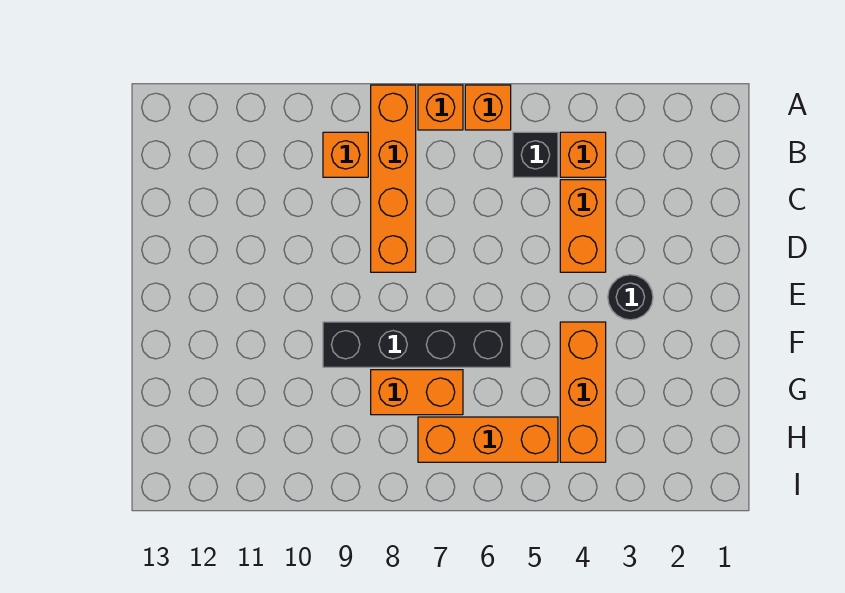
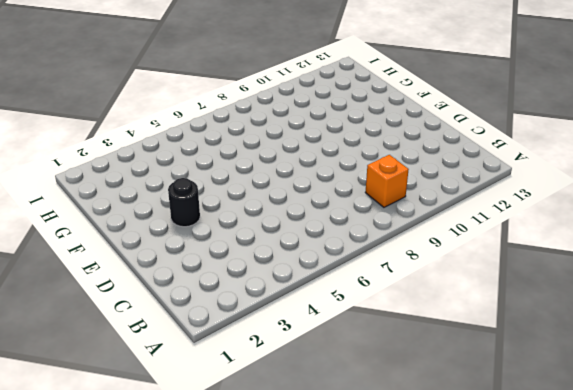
none -> orange 1x1 brick [465,85,511,130]
none -> orange 1x1 brick [418,85,463,130]
none -> orange 1x4 brick [371,85,416,272]

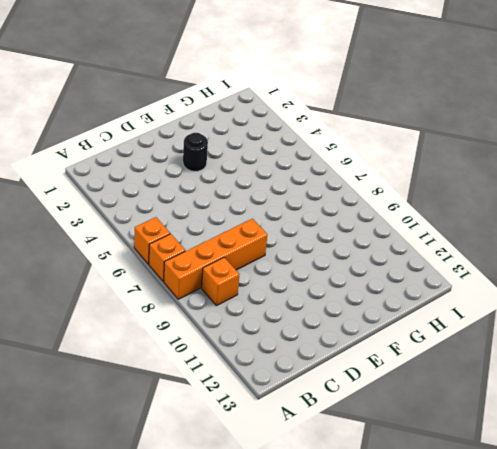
none -> orange 1x1 brick [560,132,606,177]
none -> black 1x1 brick [513,132,558,177]
none -> orange 1x2 brick [560,180,606,272]

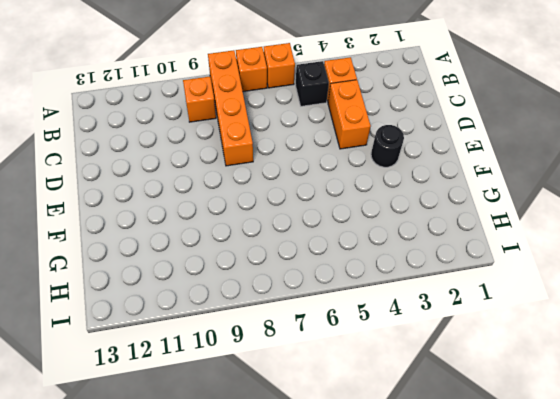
none -> orange 1x3 brick [560,322,606,462]
none -> black 1x4 brick [323,322,511,367]
none -> orange 1x2 brick [371,370,463,415]

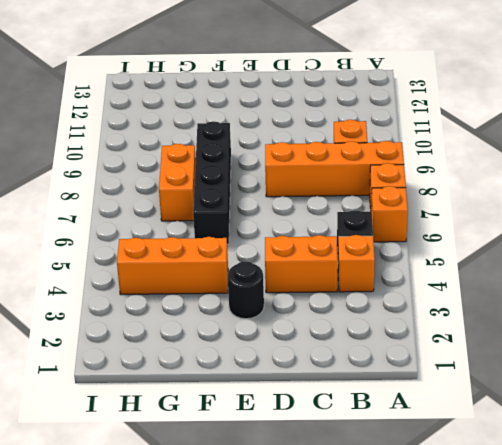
none -> orange 1x3 brick [418,417,558,462]

